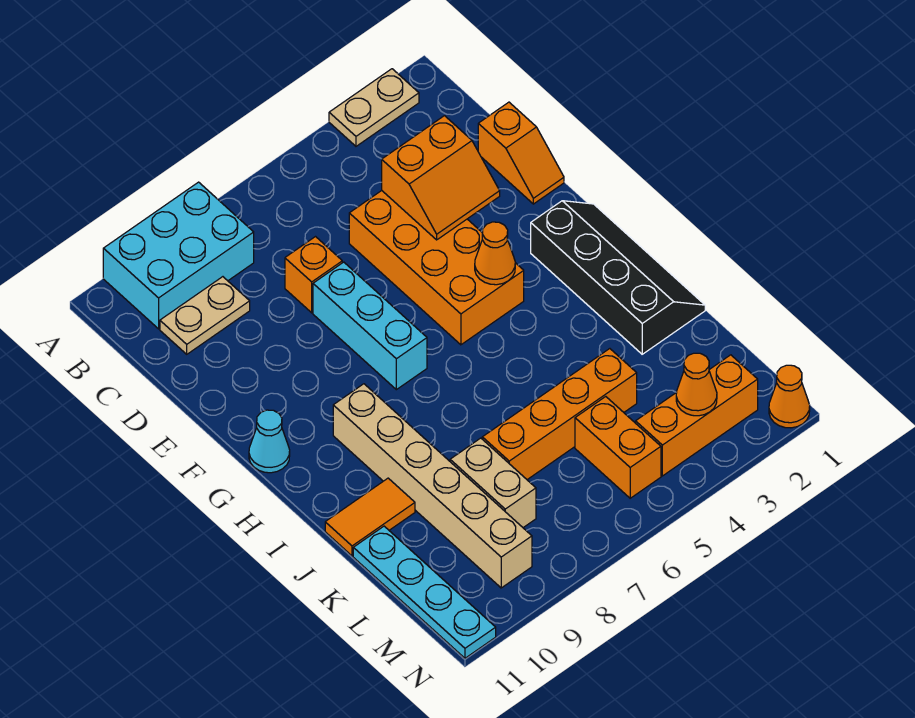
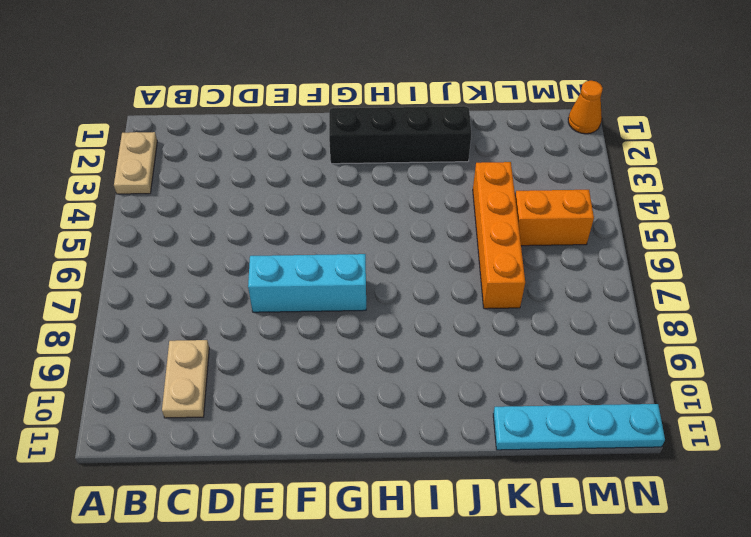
none -> cyan 2x3 brick [103,182,254,329]
none -> orange 1x2 slope [478,102,564,204]
none -> orange 2x4 brick [349,191,524,345]

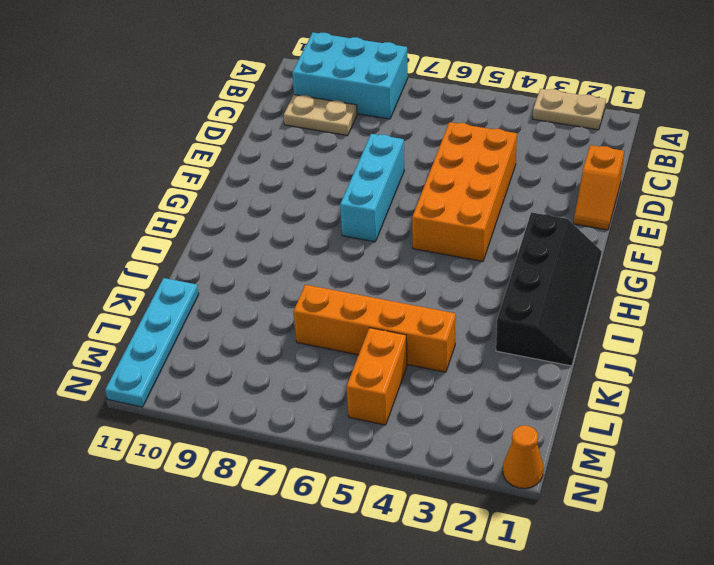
none -> orange 1x1 brick [285,237,342,313]
none -> cyan 1x1 cone [249,410,290,473]
none -> tan 1x6 brick [333,384,532,588]

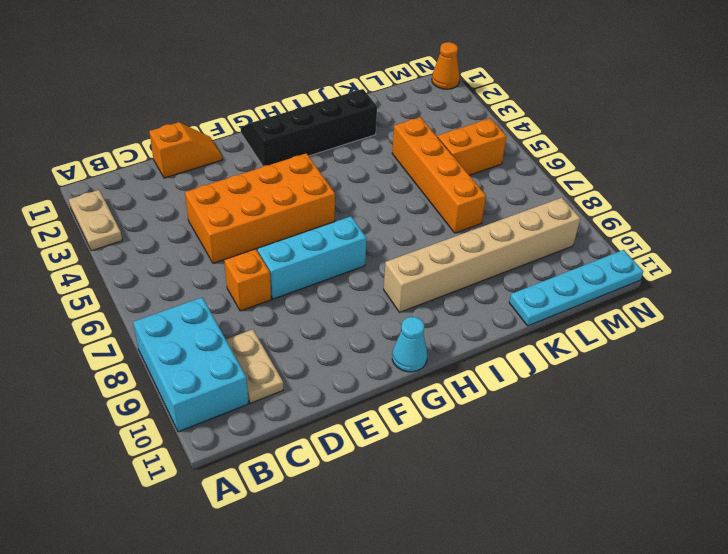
none -> orange 1x2 tile [325,478,415,556]
none -> tan 1x2 brick [450,438,536,528]
none -> orange 1x3 brick [636,355,758,476]

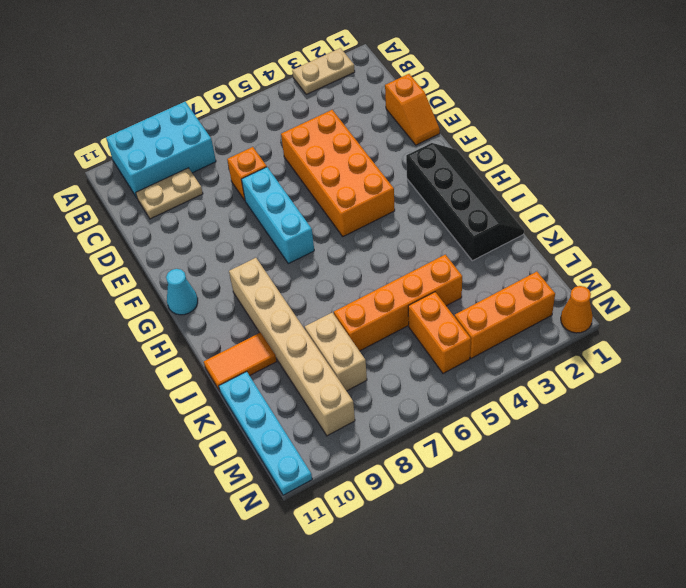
none -> orange 2x2 slope [382,116,500,240]
none -> orange 1x1 cone [475,222,515,285]
none -> orange 1x1 cone [676,353,717,416]

